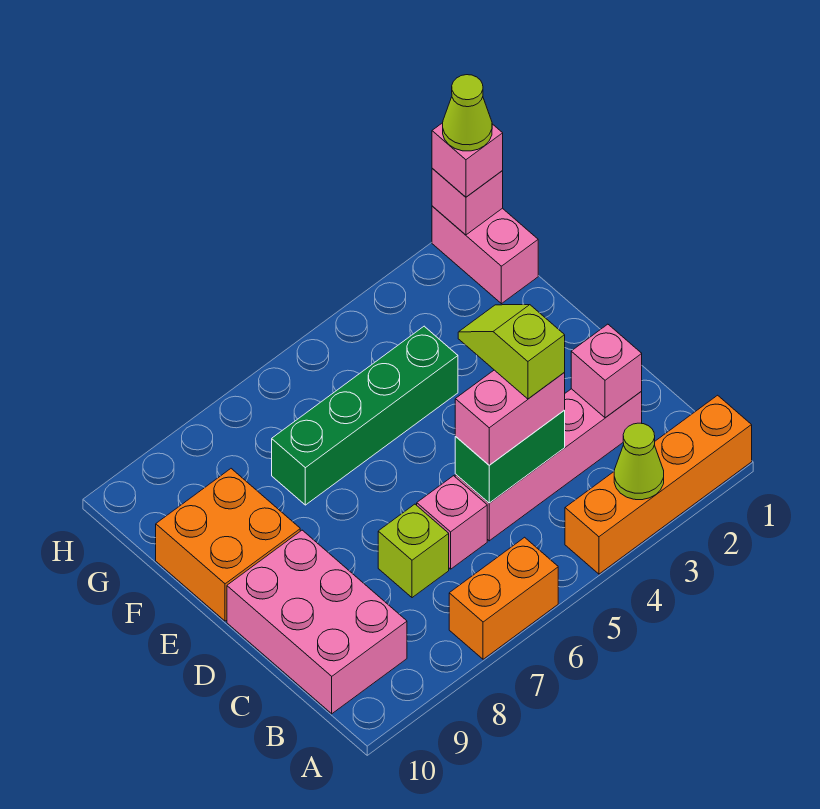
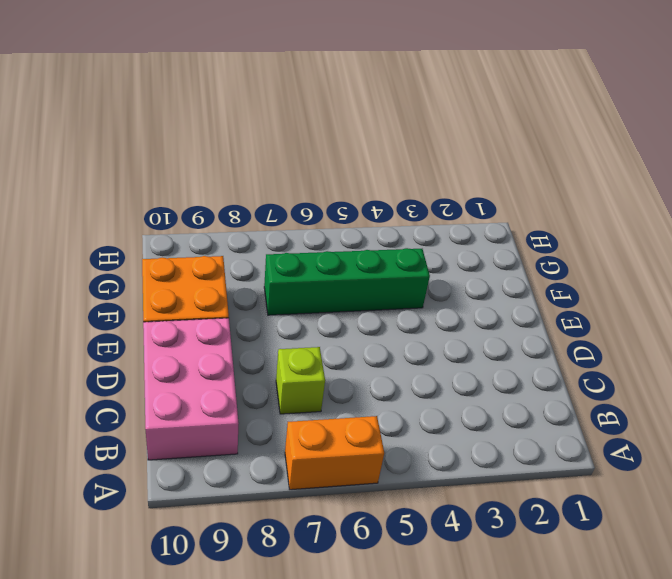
none -> orange 1x4 brick [565,395,752,574]
none -> pink 1x4 brick [455,389,642,541]
none -> pink 1x1 brick [417,476,487,569]

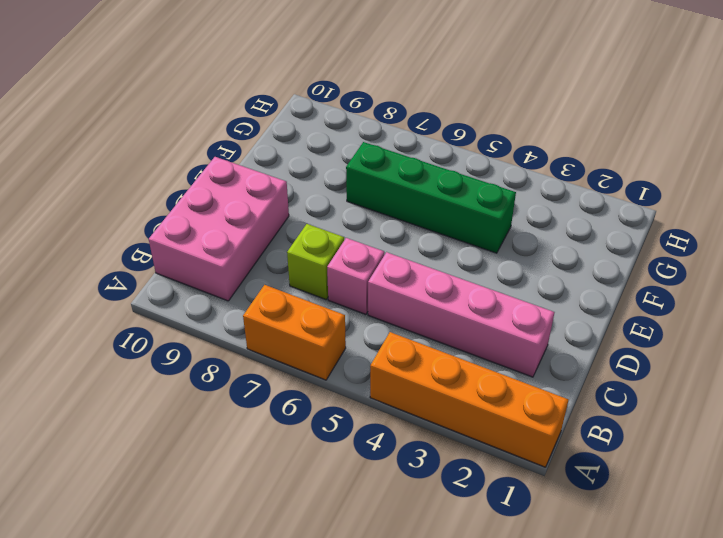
none -> orange 2x2 brick [156,469,300,621]
none -> pink 1x2 brick [432,206,538,304]
none -> lime 1x1 cone [614,423,664,500]

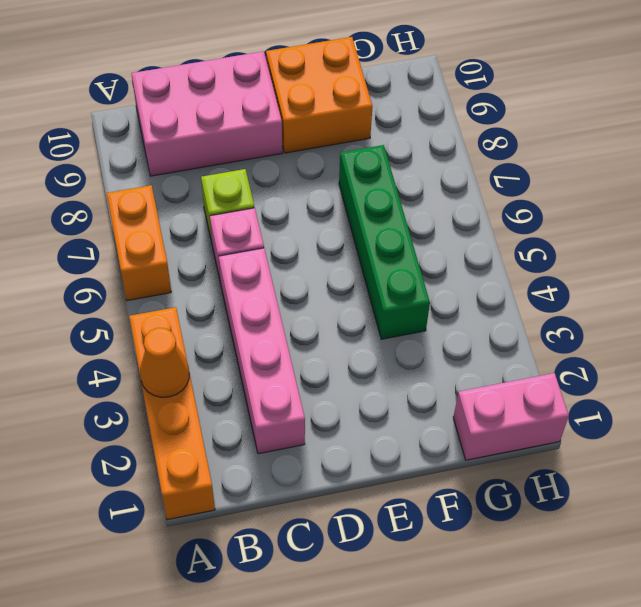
orange 1x1 cone [140,328,189,397] -> lime 1x1 cone [614,423,664,500]
none -> pink 1x1 brick [571,324,642,418]
none -> green 1x2 brick [455,411,565,503]
none -> pink 1x1 brick [432,169,503,235]

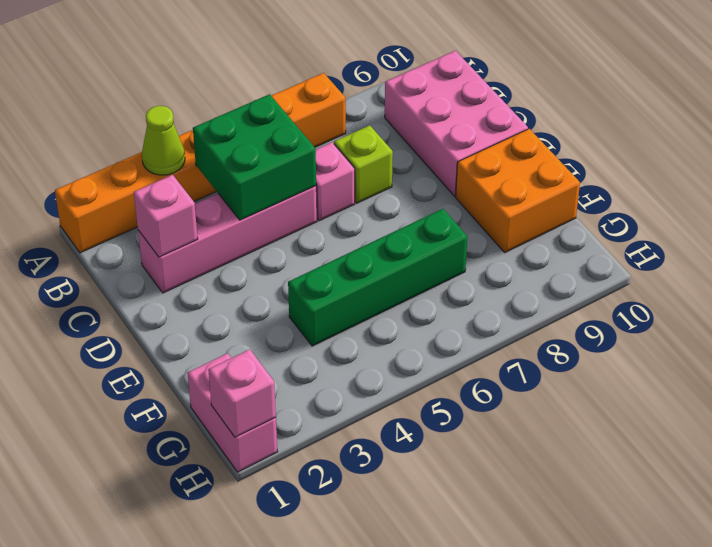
green 2x2 brick [193,94,316,220] -> green 1x2 brick [455,411,565,503]
none -> pink 1x2 brick [455,370,565,465]
none -> pink 1x1 brick [432,123,503,197]
none -> lime 1x2 slope [458,305,565,399]

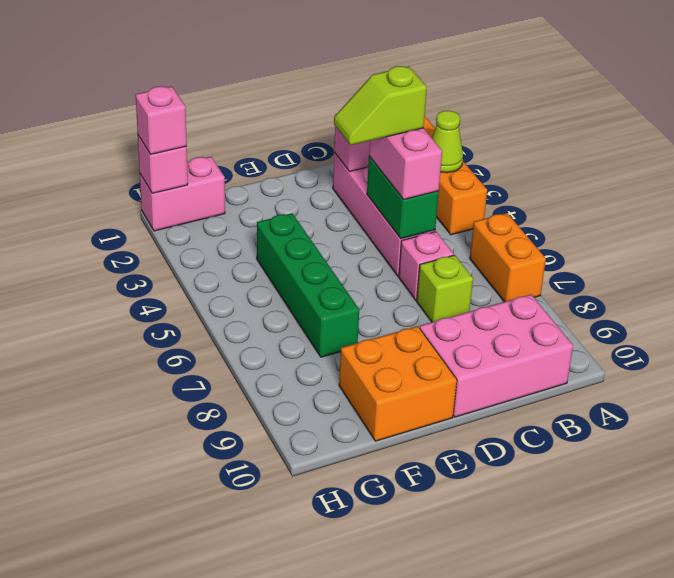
none -> lime 1x1 cone [443,75,492,151]

